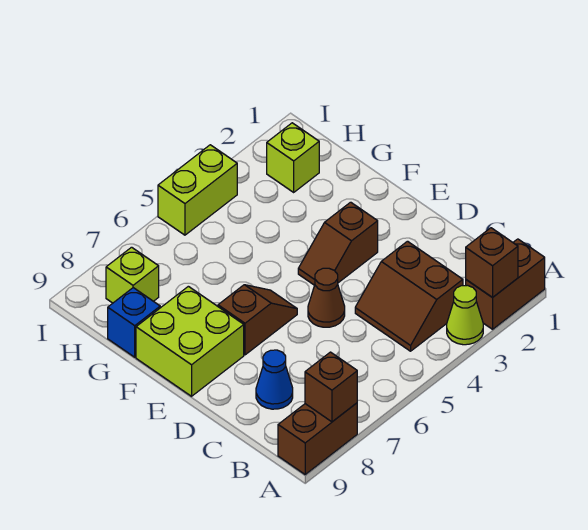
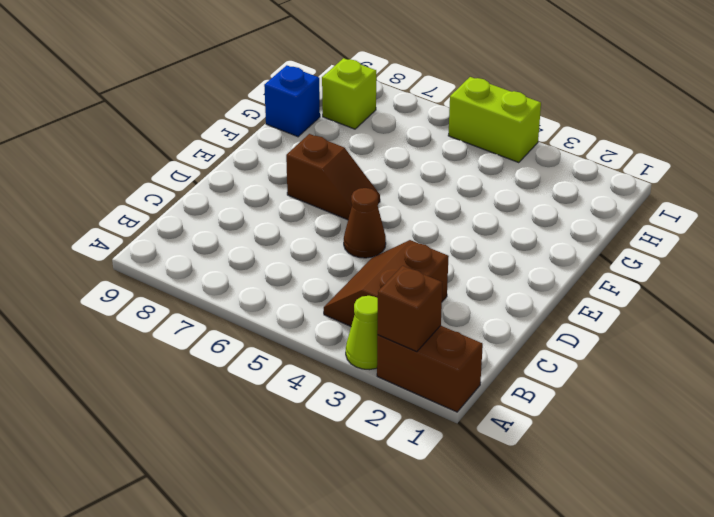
none -> brown 1x2 brick [278,403,357,474]
none -> blue 1x1 cone [256,350,293,409]
none -> brown 1x2 slope [298,202,378,285]

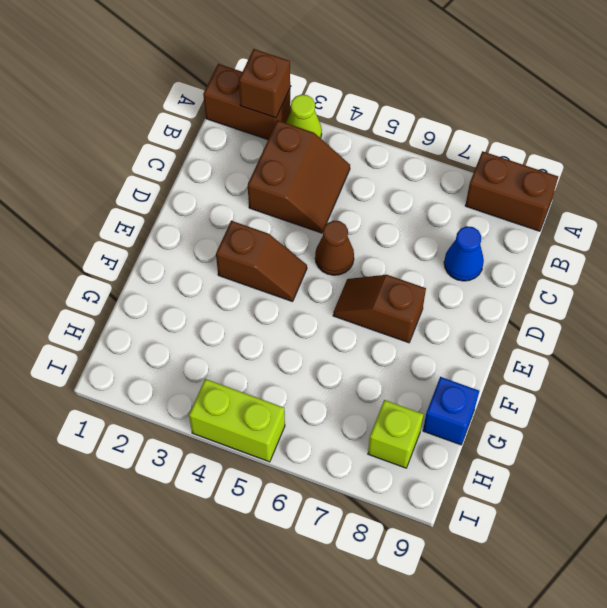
none -> lime 2x2 brick [136,286,244,396]
none -> lime 1x1 brick [267,123,319,192]
none -> brown 1x1 brick [305,352,357,422]

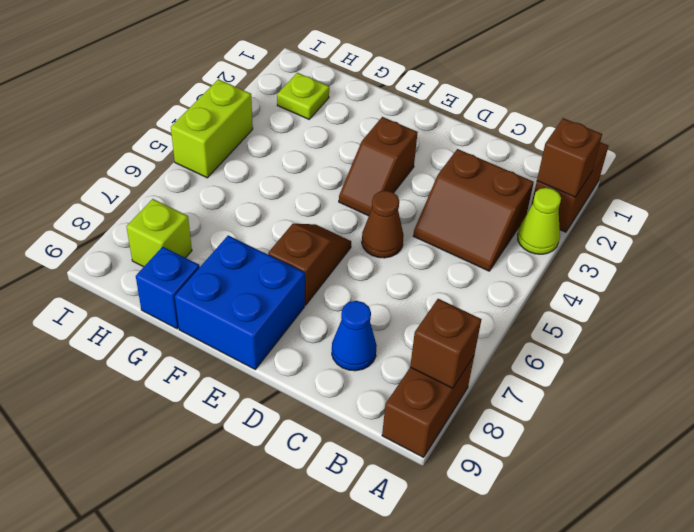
blue 2x2 brick [175,236,305,369] -> lime 2x2 brick [136,286,244,396]
lime 1x1 plate [277,73,329,119] -> lime 1x1 brick [267,123,319,192]

